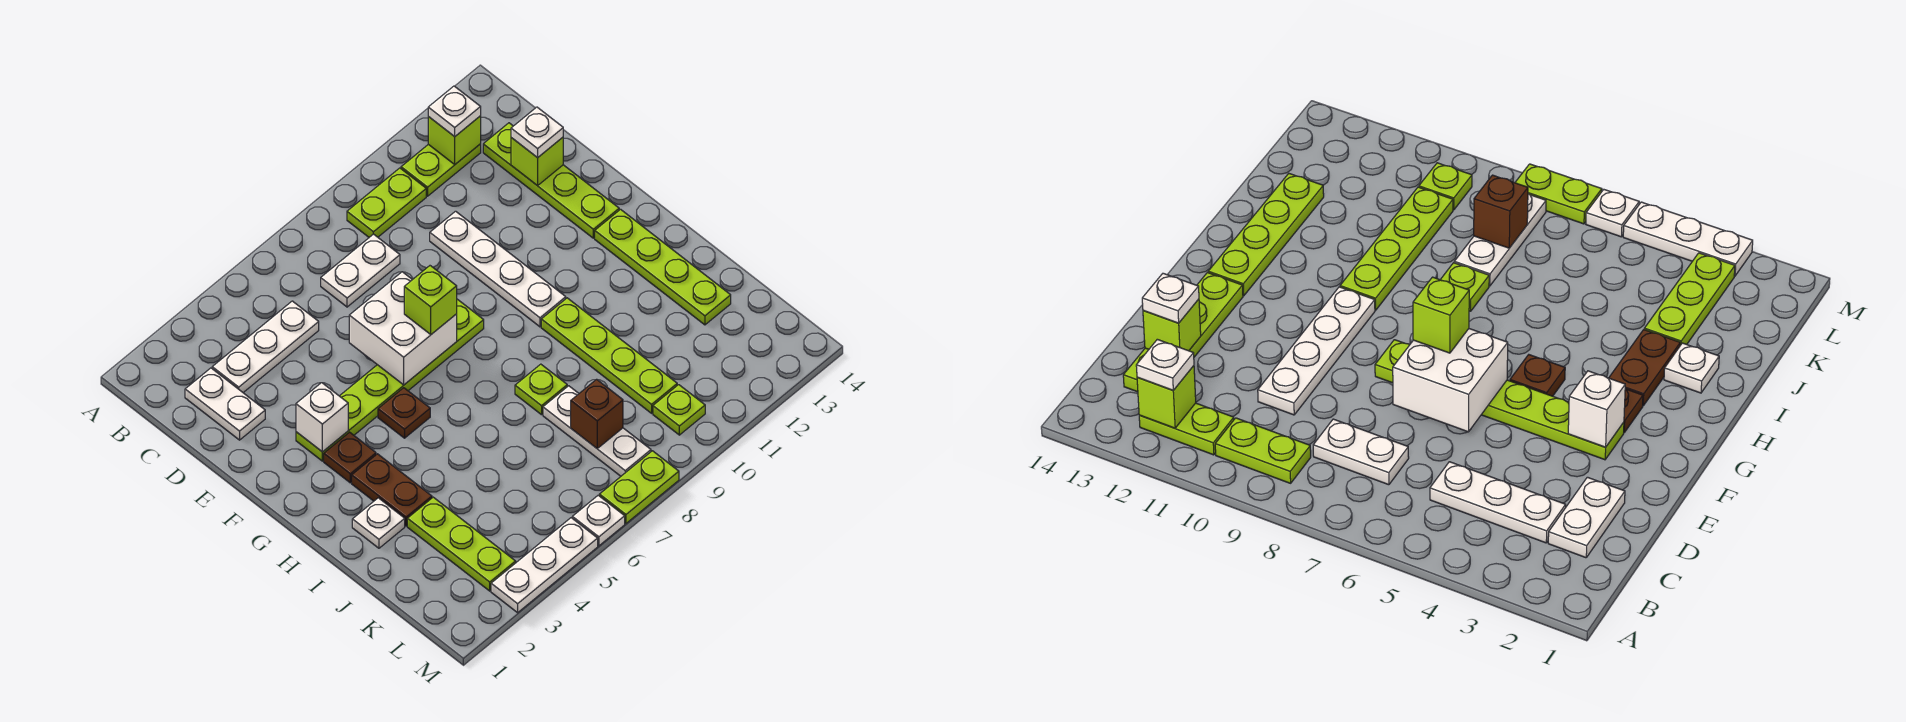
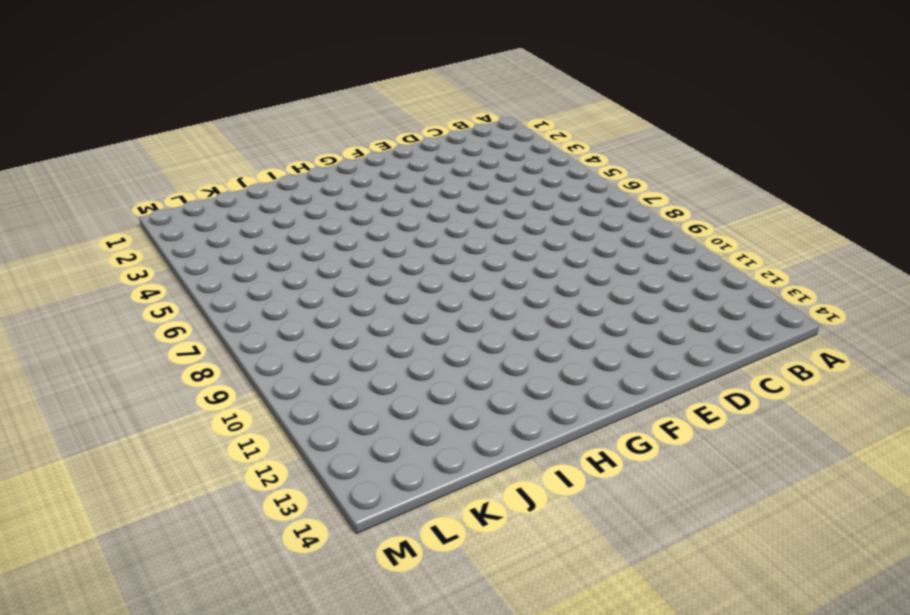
none -> lime 1x2 plate [347,168,426,237]
none -> lime 1x2 plate [401,144,481,196]
none -> white 1x2 plate [185,368,265,440]

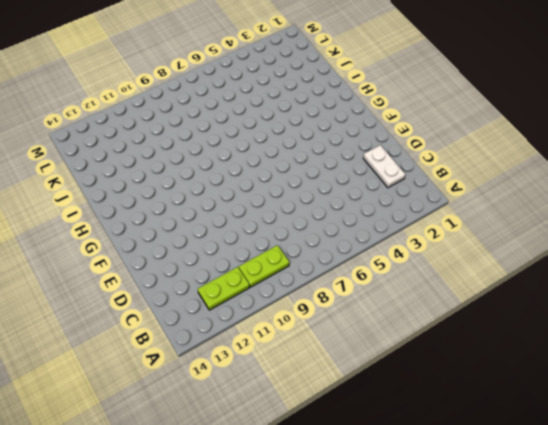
none -> white 1x3 plate [212,301,319,392]
none -> white 1x2 plate [321,234,400,307]
none -> lime 1x4 plate [483,123,619,238]

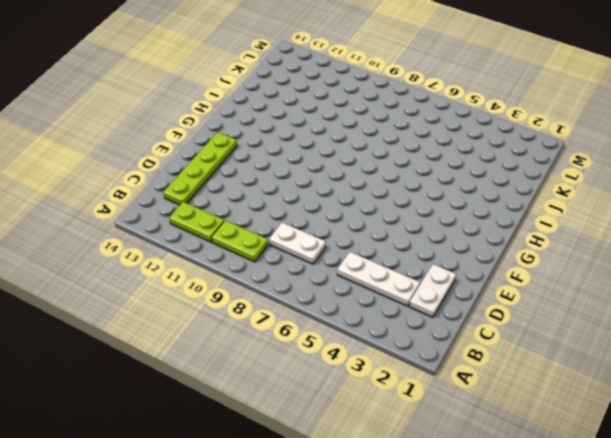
none -> white 1x4 plate [430,211,566,327]
none -> lime 1x6 plate [296,299,484,461]
none -> brown 1x1 plate [324,432,376,483]

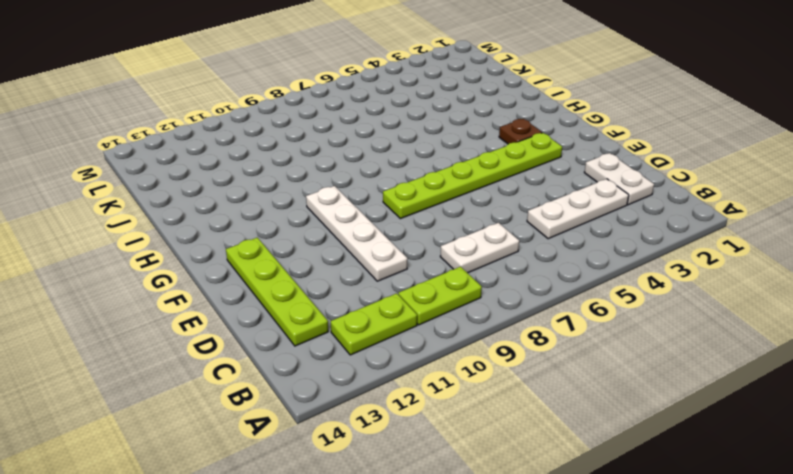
none -> brown 1x1 plate [378,388,430,438]
none -> lime 1x4 plate [595,209,731,325]
none -> brown 1x2 plate [352,454,432,526]

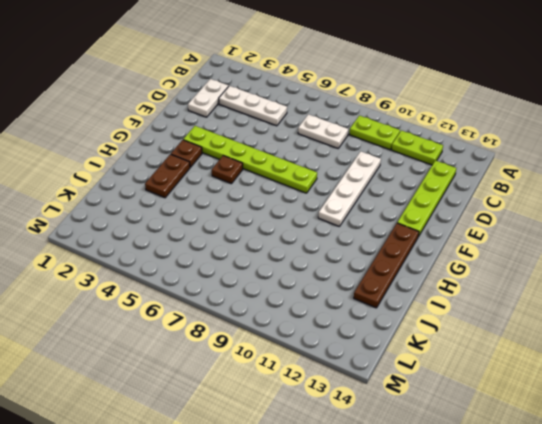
brown 1x4 plate [354,223,419,308] -> lime 1x4 plate [595,209,731,325]
none -> lime 1x4 plate [541,298,677,413]
none -> white 1x1 plate [352,498,405,548]
none -> lime 1x1 plate [515,364,567,415]

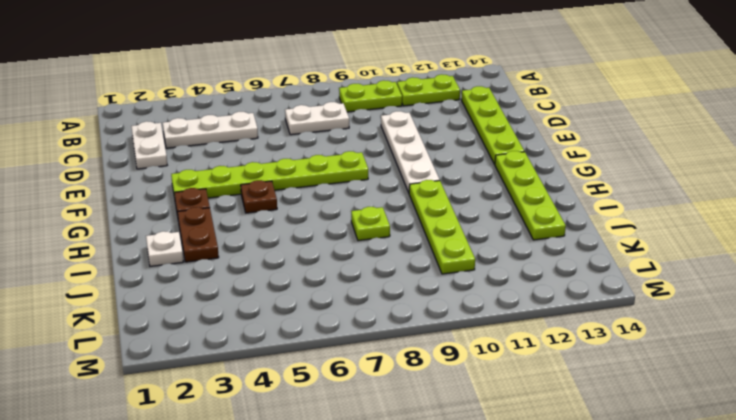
none -> lime 1x3 plate [407,497,516,591]
none -> white 1x3 plate [543,386,651,476]
none -> lime 1x1 plate [653,385,705,435]

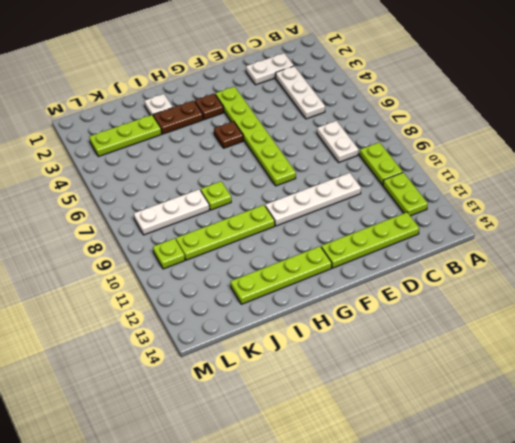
none -> white 1x3 plate [491,518,598,613]
none -> white 1x1 plate [572,495,625,546]
none -> lime 1x2 plate [599,451,679,523]

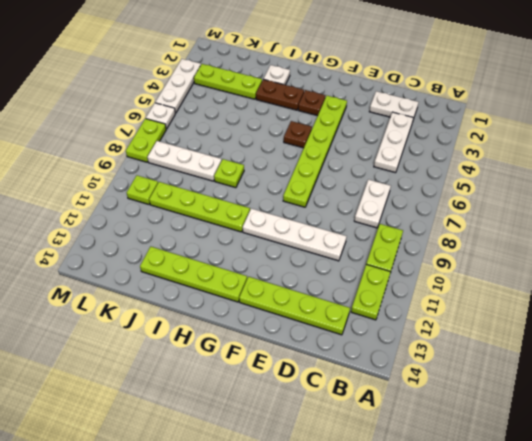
none -> lime 1x1 brick [428,116,481,164]
none -> lime 1x1 brick [511,137,563,186]
none -> white 2x2 brick [349,272,457,385]

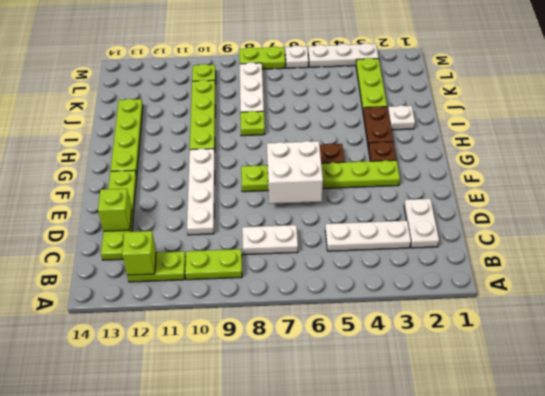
none -> white 1x1 brick [296,383,348,452]
none -> brown 1x1 brick [571,379,623,448]
none -> white 1x1 plate [428,86,481,137]

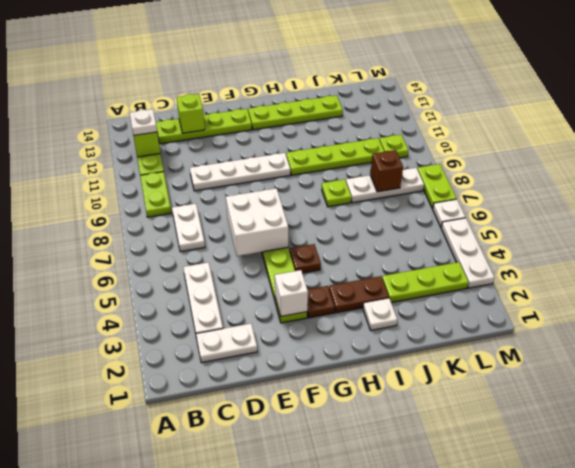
none -> white 1x1 plate [511,107,563,158]
none -> lime 1x1 brick [404,266,457,334]

